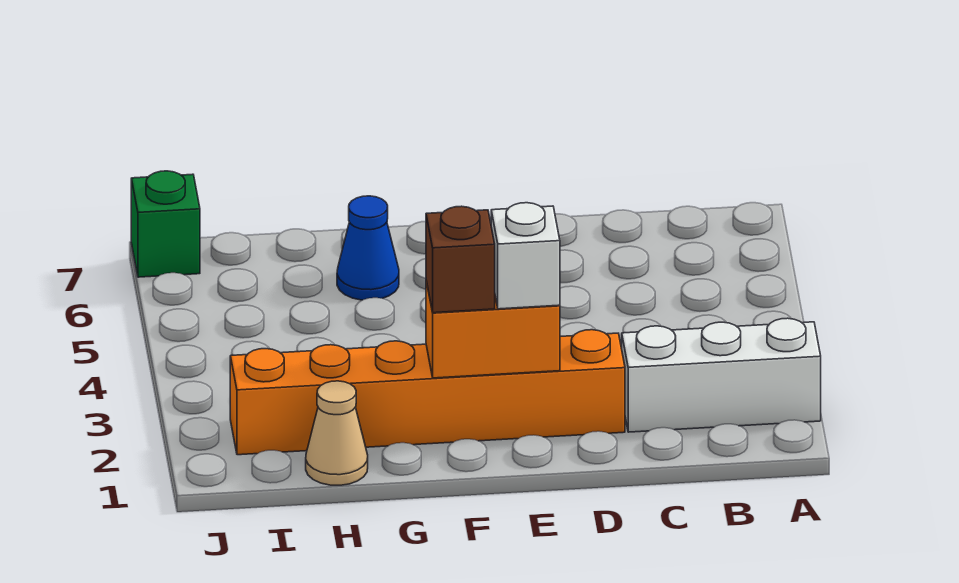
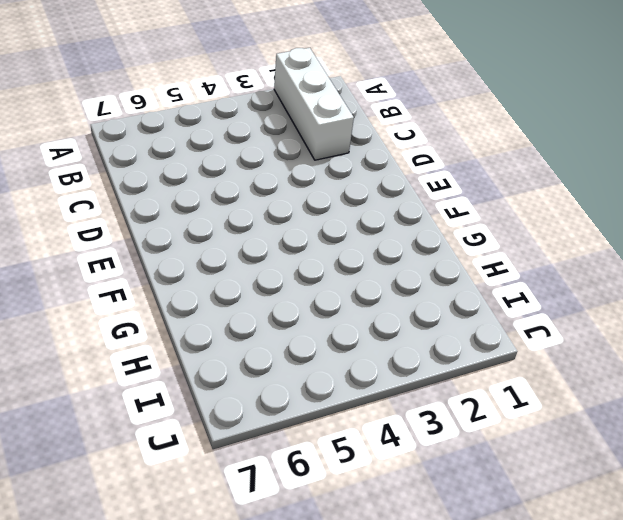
none -> orange 1x6 brick [230,330,625,455]
none -> blue 1x1 cone [337,196,399,300]

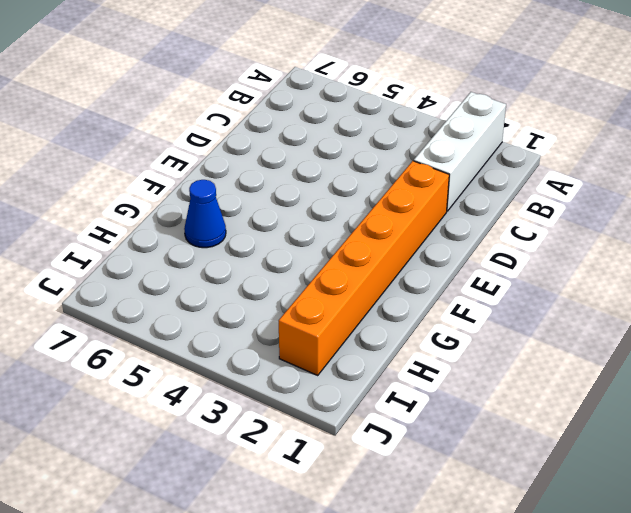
none -> tan 1x1 cone [306,381,368,485]
none -> green 1x1 brick [131,171,200,277]

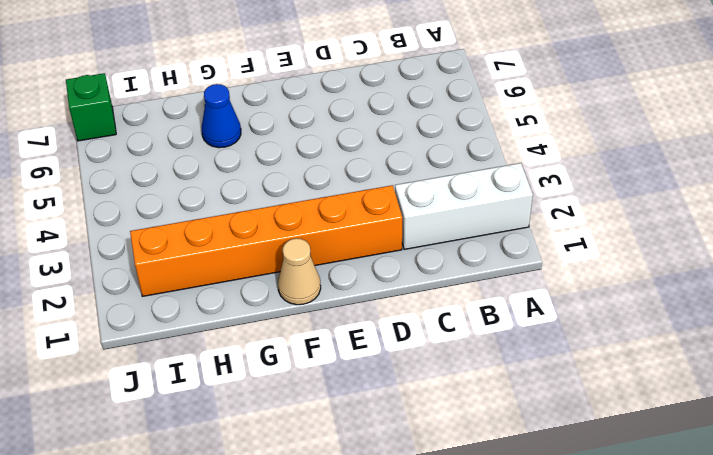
tan 1x1 cone [278,238,321,305] -> tan 1x1 cone moved to [306,381,368,485]
none -> orange 1x2 brick [426,281,560,378]
none -> white 1x1 brick [491,203,560,309]

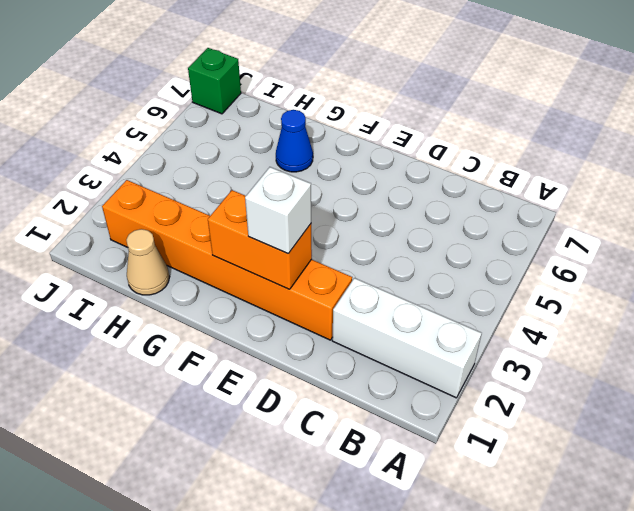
none -> brown 1x1 brick [426,206,495,313]

